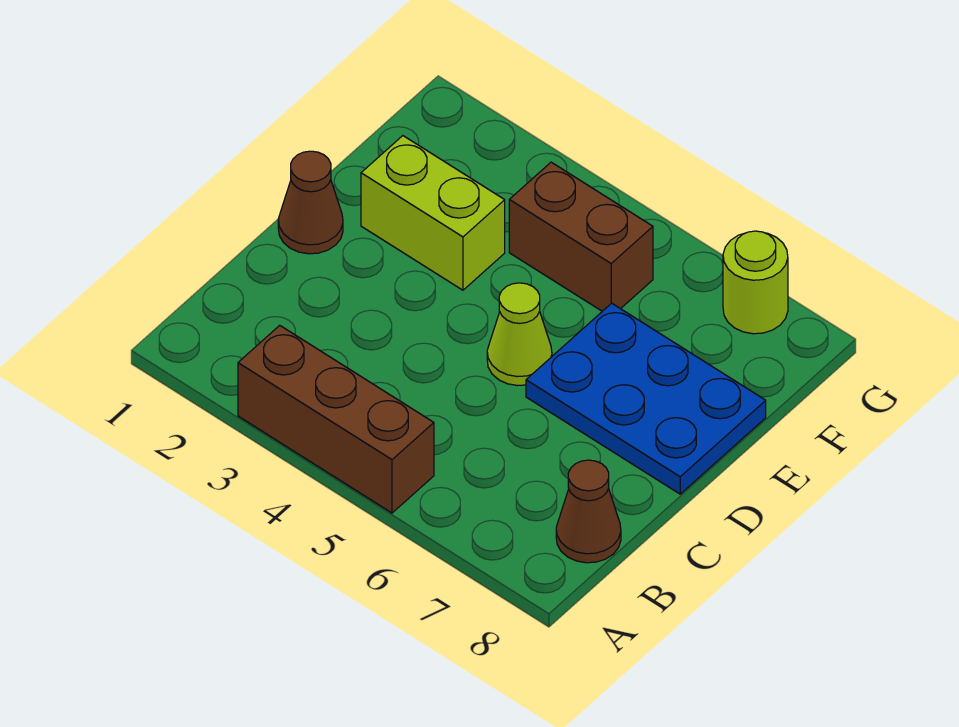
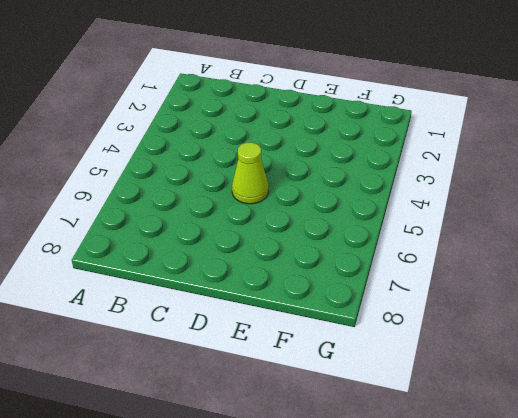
none -> brown 1x3 brick [238,325,434,513]
none -> brown 1x1 cone [556,460,621,563]

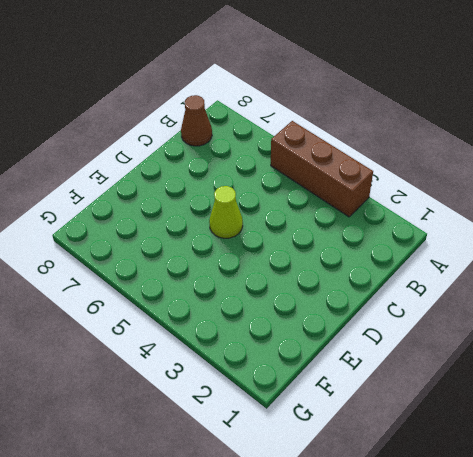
none -> brown 1x1 cone [278,151,343,254]
none -> blue 2x3 plate [526,303,766,494]

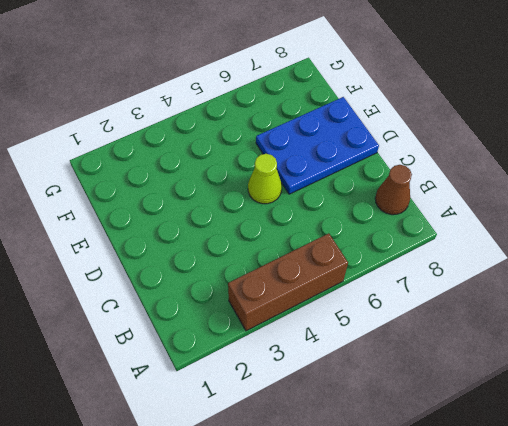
none -> brown 1x1 cone [278,151,343,254]
none -> lime 1x2 brick [361,136,505,290]

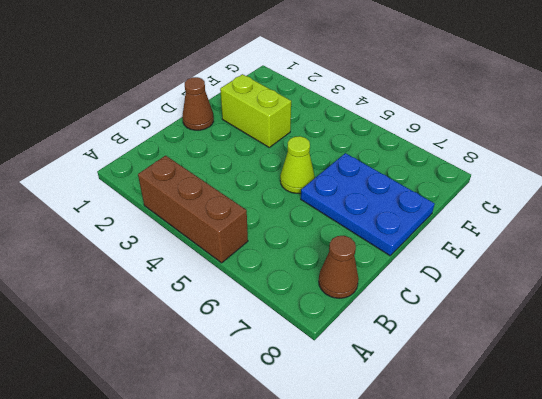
none -> brown 1x2 brick [509,162,653,311]
none -> lime 1x1 round brick [723,231,788,334]

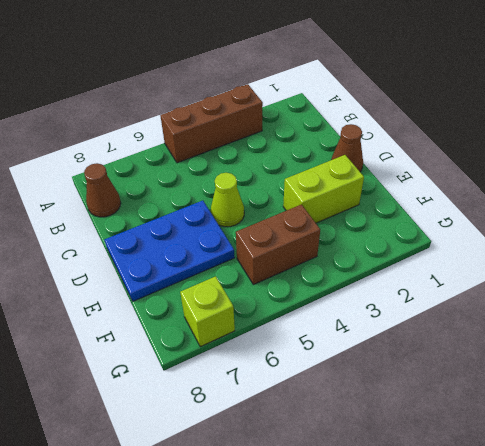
lime 1x1 brick [180,276,235,347] -> lime 1x1 round brick [723,231,788,334]

